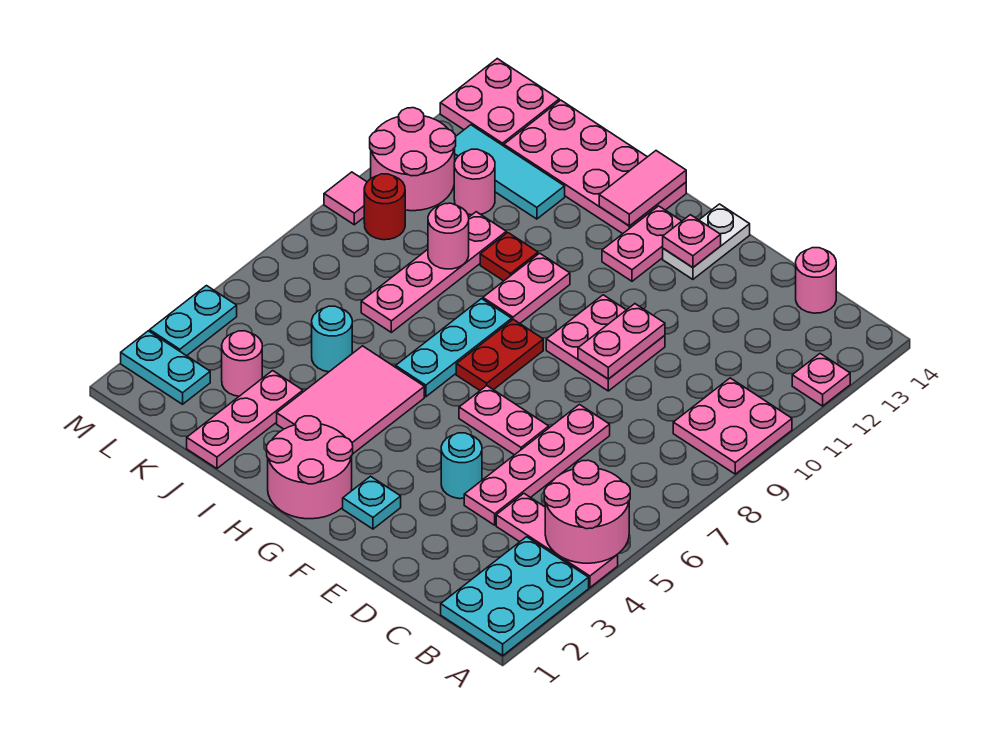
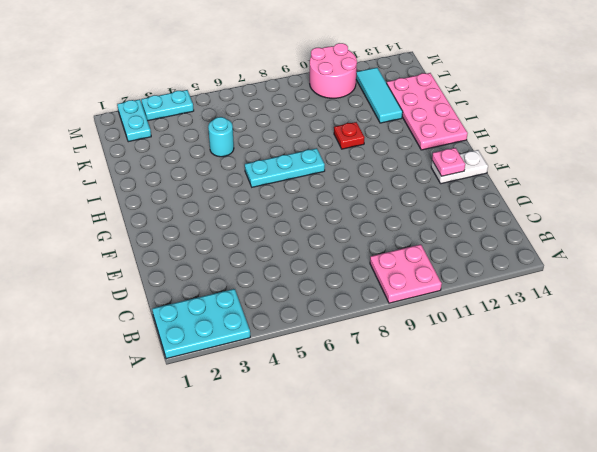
none -> pink 1x3 plate [496,494,618,588]
none -> pink 1x1 plate [792,354,850,406]
none -> pink 1x1 round brick [796,248,836,313]
none -> pink 1x4 plate [464,405,610,525]

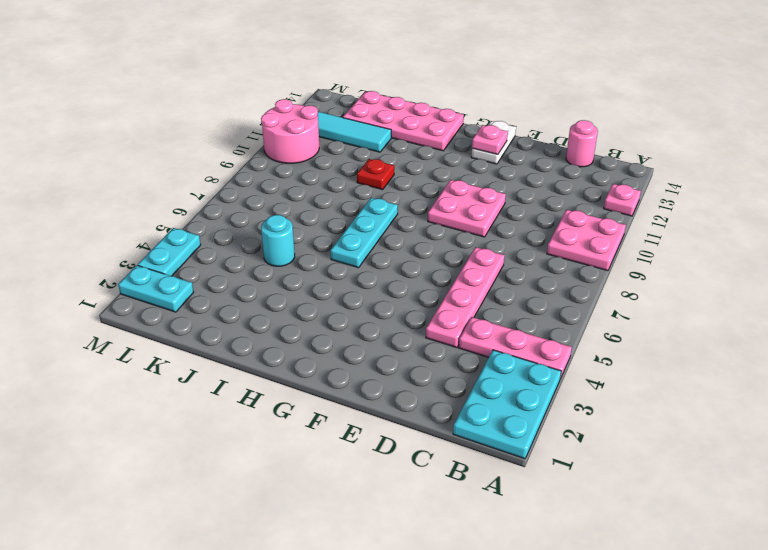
none -> cyan 1x1 round brick [441,433,482,499]
none -> pink 1x2 plate [459,386,549,455]
none -> cyan 1x1 plate [343,476,401,529]
none -> pink 2x2 round brick [267,416,353,519]

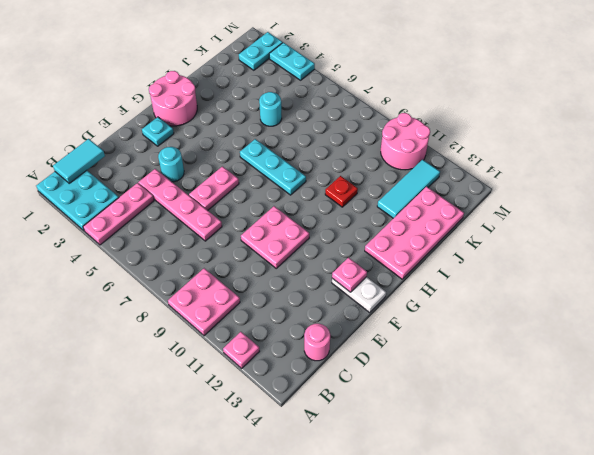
cyan 1x2 tile [53,139,105,183] -> none
none -> red 1x2 plate [456,319,543,390]
none -> pink 1x2 plate [602,206,682,281]
none -> pink 2x3 tile [277,346,424,453]
none -> pink 1x2 plate [483,253,570,323]

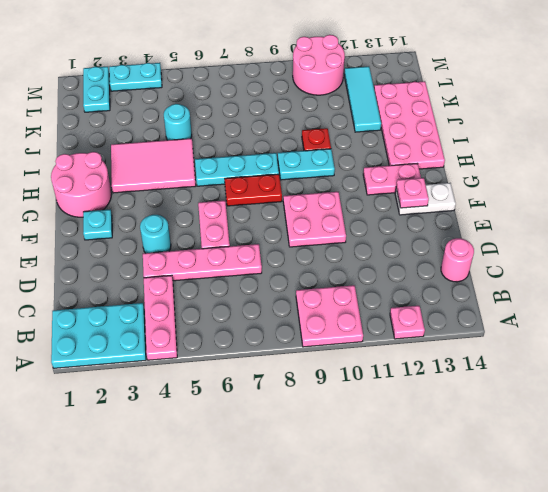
cyan 1x2 plate [278,149,335,180] -> pink 1x2 plate [483,253,570,323]
none -> pink 1x3 plate [187,371,303,469]
none -> pink 1x4 plate [361,212,506,332]
none -> pink 1x1 round brick [222,331,262,396]
none -> pink 1x1 round brick [454,149,495,215]

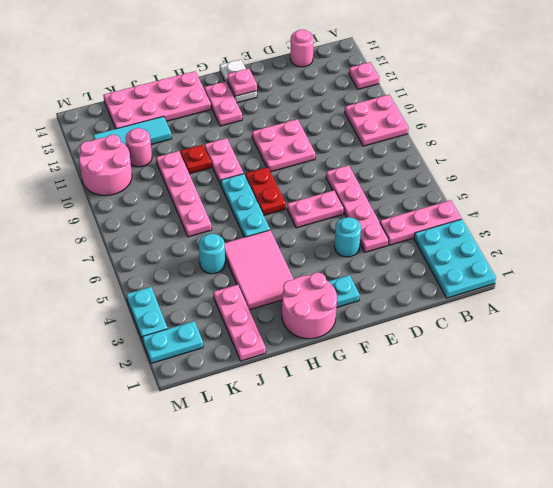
none -> pink 1x1 round brick [222,331,262,396]
none -> red 1x1 round brick [364,174,405,240]
none -> pink 2x2 plate [440,59,559,146]
none -> pink 1x1 tile [324,172,367,225]

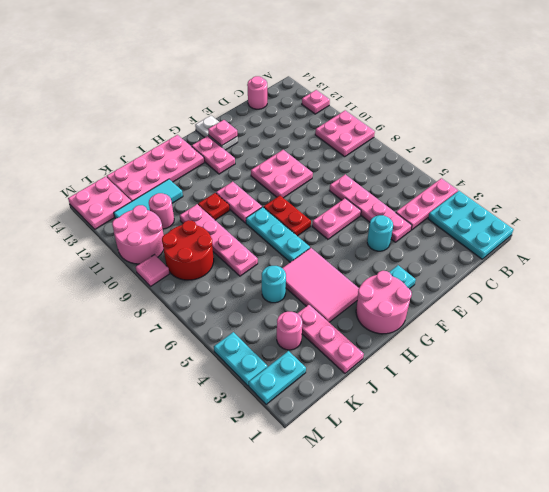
red 2x2 round brick [162,220,214,280] -> red 1x1 round brick [364,174,405,240]
none -> pink 2x2 round brick [544,460,630,563]
none -> pink 1x2 plate [578,304,665,379]
none -> pink 1x2 tile [599,151,686,226]
none -> pink 1x1 round brick [428,203,469,269]

